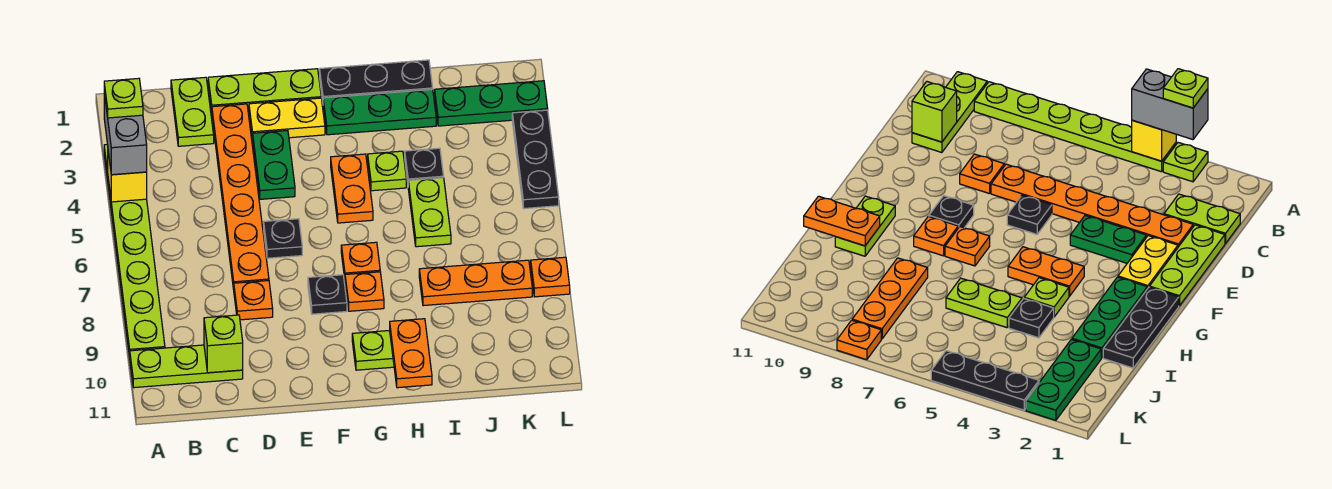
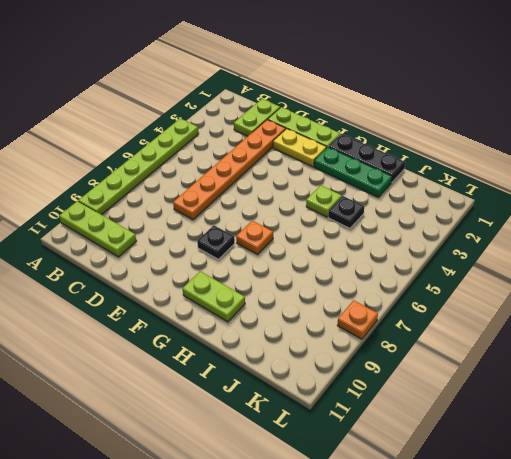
none -> lime 1x1 plate [1163,143,1208,182]
none -> orange 1x1 plate [234,281,273,320]
none -> green 1x2 plate [253,130,295,199]

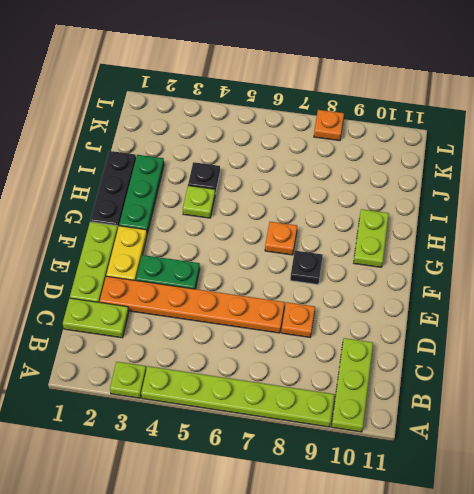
none -> black 1x1 plate [264,219,302,258]
none -> orange 1x2 plate [331,154,373,223]
none -> orange 1x1 plate [345,272,384,311]

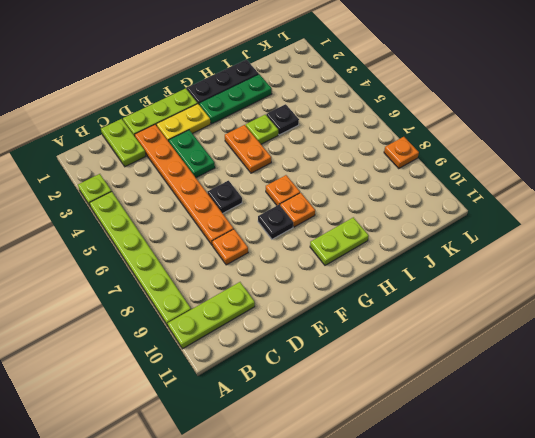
none -> lime 1x2 plate [408,178,451,247]
none -> orange 1x3 plate [419,260,532,306]
none -> green 1x3 plate [435,81,548,126]

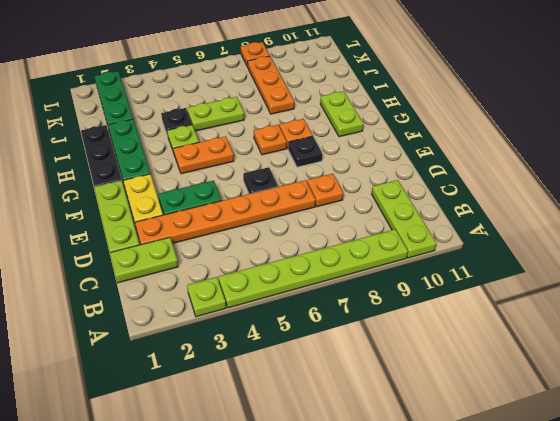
none -> black 1x3 plate [512,110,559,208]
none -> yellow 1x1 brick [108,152,147,202]
none -> lime 1x1 brick [204,315,243,373]

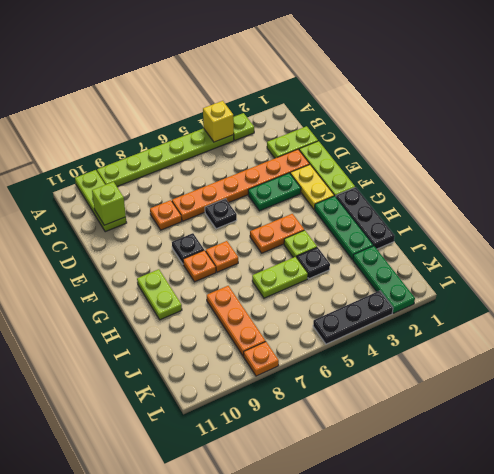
none -> orange 1x2 plate [390,319,432,388]
none -> grey 1x2 brick [104,93,147,175]
none -> lime 1x1 plate [104,78,143,118]

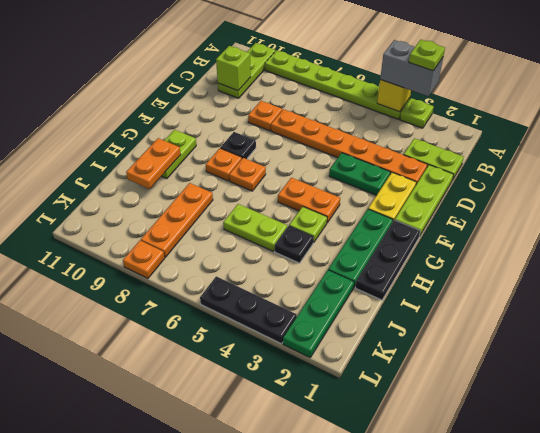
orange 1x2 plate [126,138,181,189] -> orange 1x2 plate turned to [390,319,432,388]
none -> black 1x1 plate [264,219,302,258]

